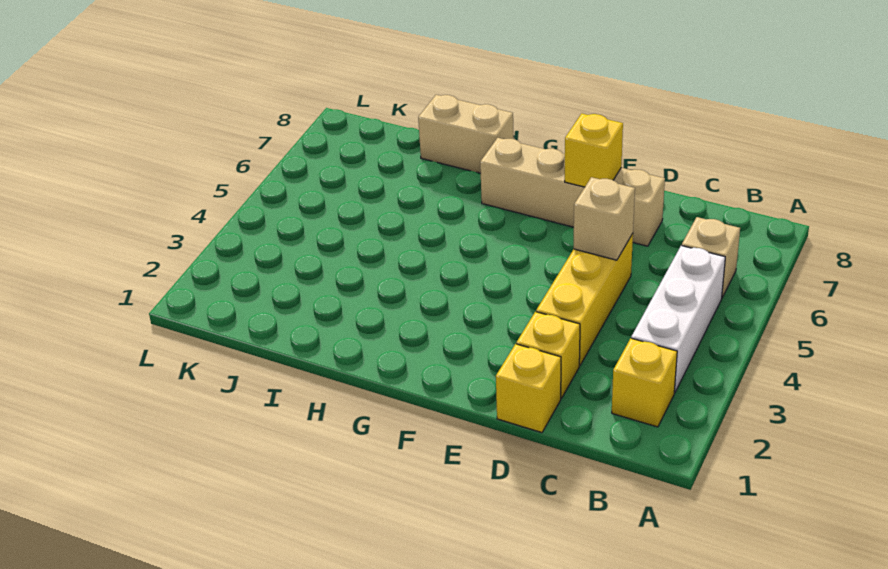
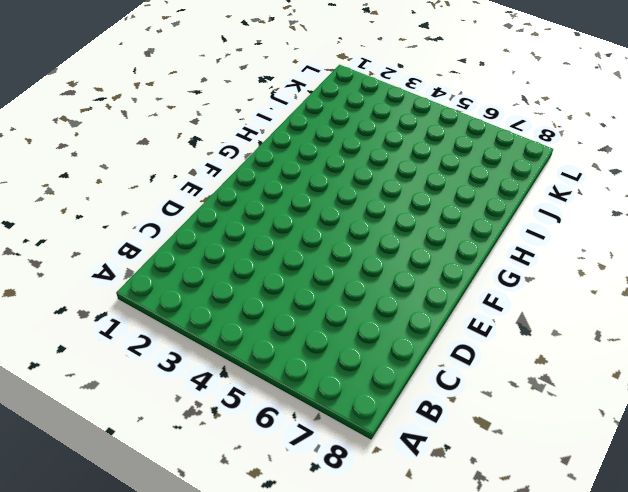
none -> yellow 1x1 brick [612,338,677,427]
none -> white 1x3 brick [631,245,725,393]

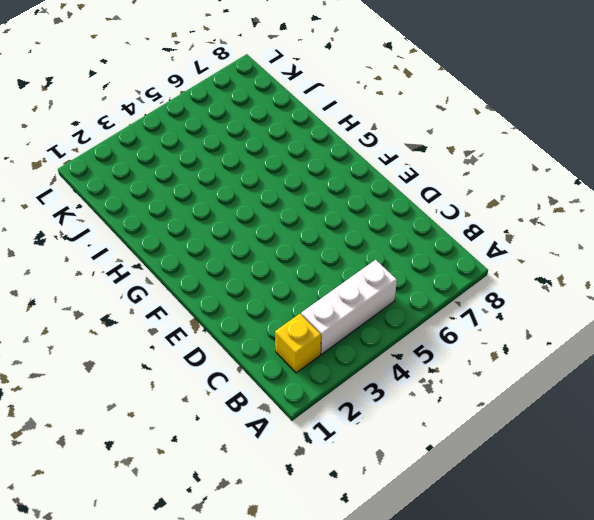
none -> tan 1x1 brick [682,217,740,297]
none -> yellow 1x1 brick [496,344,561,433]

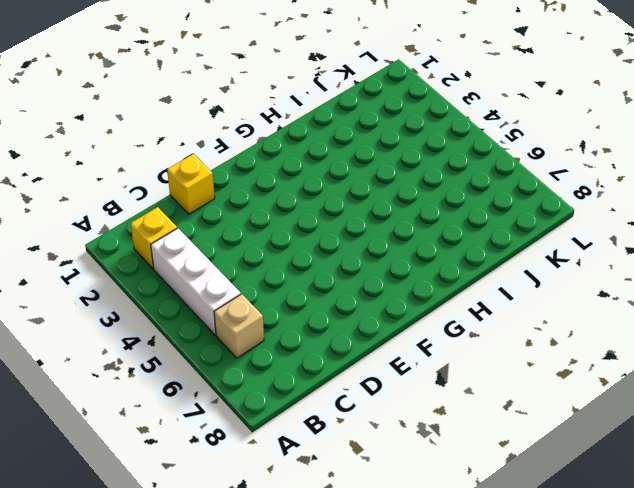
none -> yellow 1x1 brick [516,312,580,398]
none -> yellow 1x3 brick [536,234,633,365]

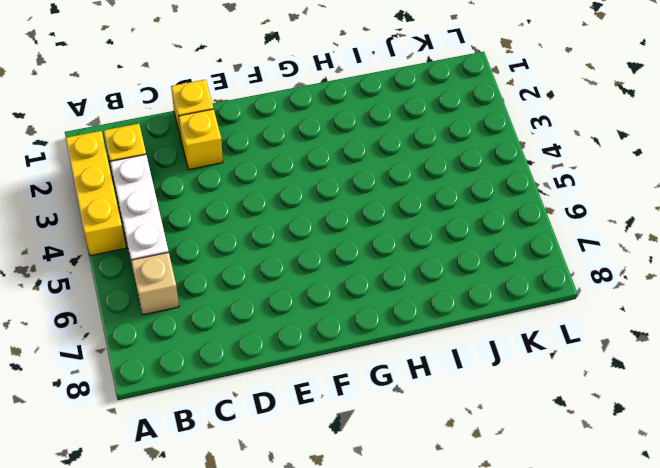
yellow 1x3 brick [66,131,126,256] -> yellow 1x3 brick moved to [536,234,633,365]
none -> tan 1x4 brick [480,138,665,246]
none -> tan 1x2 brick [418,95,514,173]

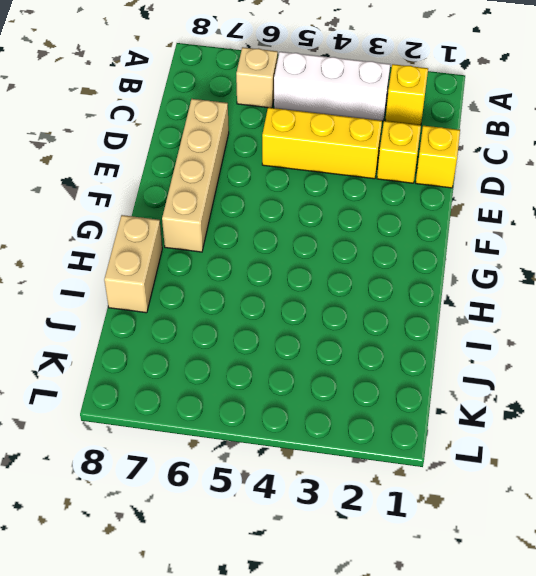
none -> tan 1x1 brick [573,177,635,260]
none -> yellow 1x1 brick [565,113,623,187]

